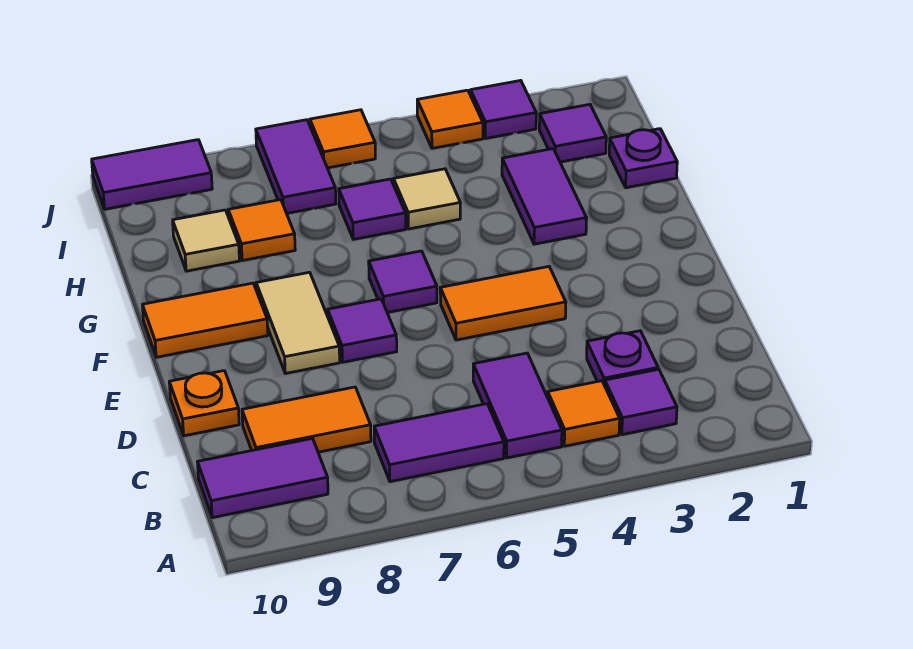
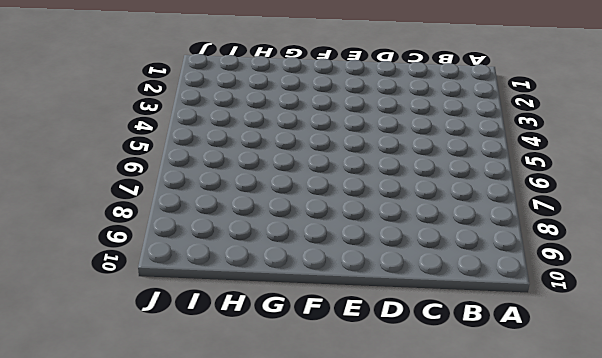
none -> purple 1x1 tile [605,369,677,435]
none -> orange 1x1 tile [548,381,620,446]
none -> purple 1x2 tile [473,353,562,458]

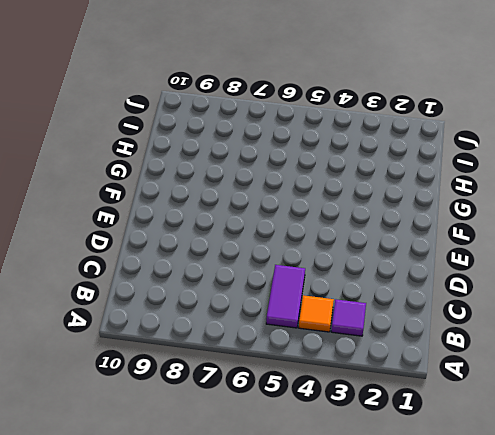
none -> purple 1x2 tile [374,404,504,482]
none -> purple 1x2 tile [198,438,328,518]
none -> purple 1x1 plate [587,331,658,385]

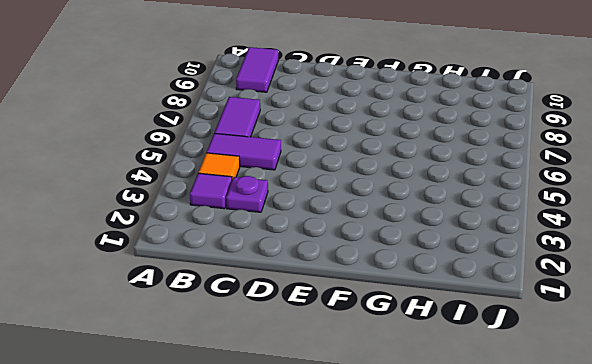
none -> orange 1x2 tile [242,387,371,452]
none -> orange 1x1 plate [169,371,239,436]
none -> orange 1x2 tile [440,267,566,340]

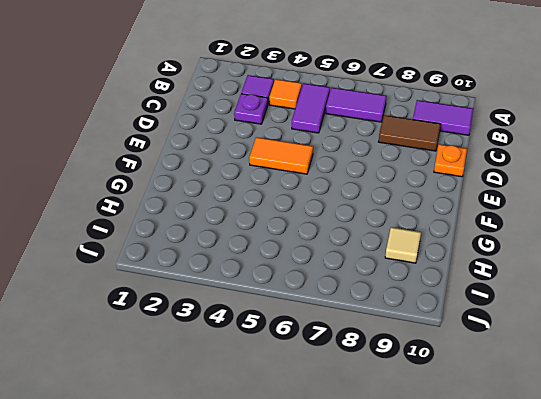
brown 1x2 tile [379,115,441,151] -> orange 1x2 tile [242,387,371,452]
none -> purple 1x1 tile [328,299,397,362]
none -> tan 1x2 tile [256,272,340,374]
none -> purple 1x1 tile [369,251,437,313]

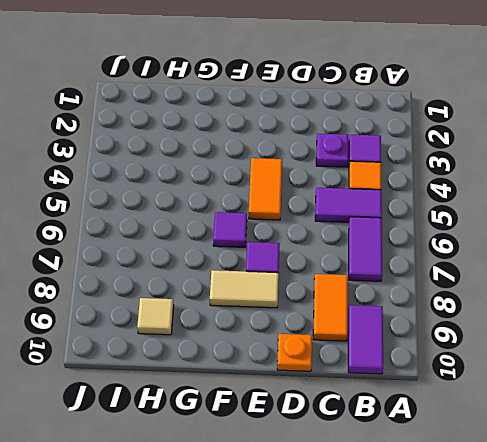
none -> orange 1x2 tile [143,283,268,357]
none -> purple 1x2 tile [502,149,587,244]
none -> purple 1x1 plate [609,129,677,188]

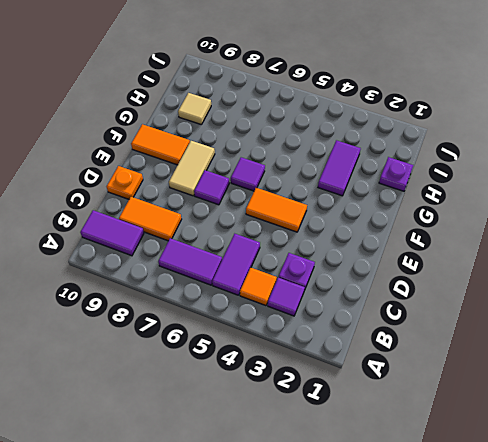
none -> tan 1x1 tile [394,169,460,229]
none -> purple 1x1 tile [339,179,406,239]
none -> orange 1x1 tile [228,200,295,261]

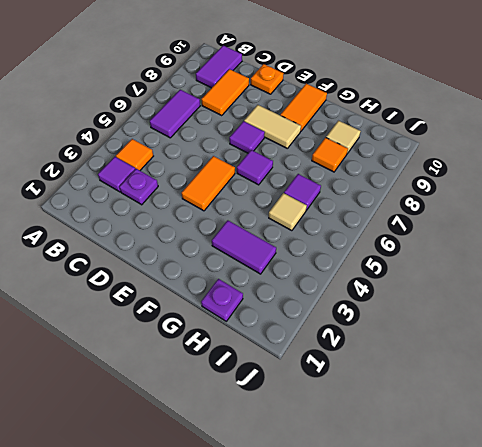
none -> purple 1x2 tile [473,353,562,458]
none -> purple 1x1 tile [539,104,606,162]
none -> purple 1x2 tile [256,120,336,213]

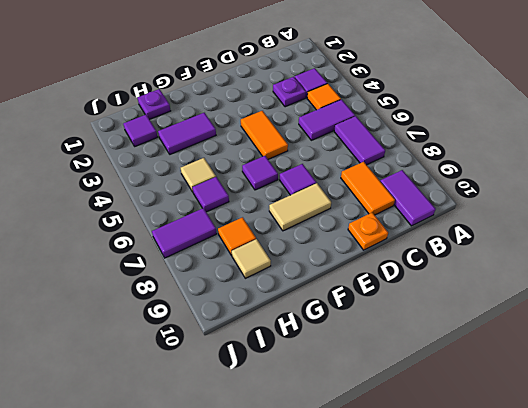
none -> orange 1x2 tile [143,283,268,357]
none -> purple 1x1 tile [471,81,536,138]
none -> orange 1x1 tile [417,90,483,148]

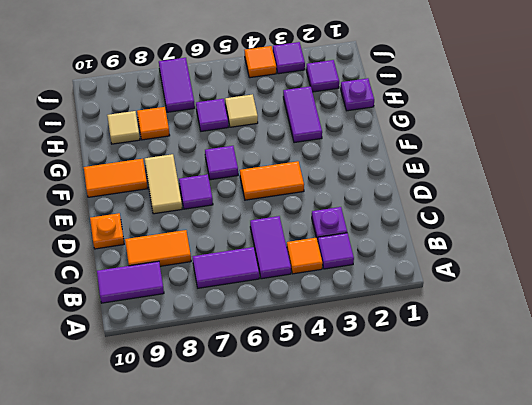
none -> orange 1x1 tile [310,110,375,168]
none -> purple 1x2 tile [92,140,212,209]

